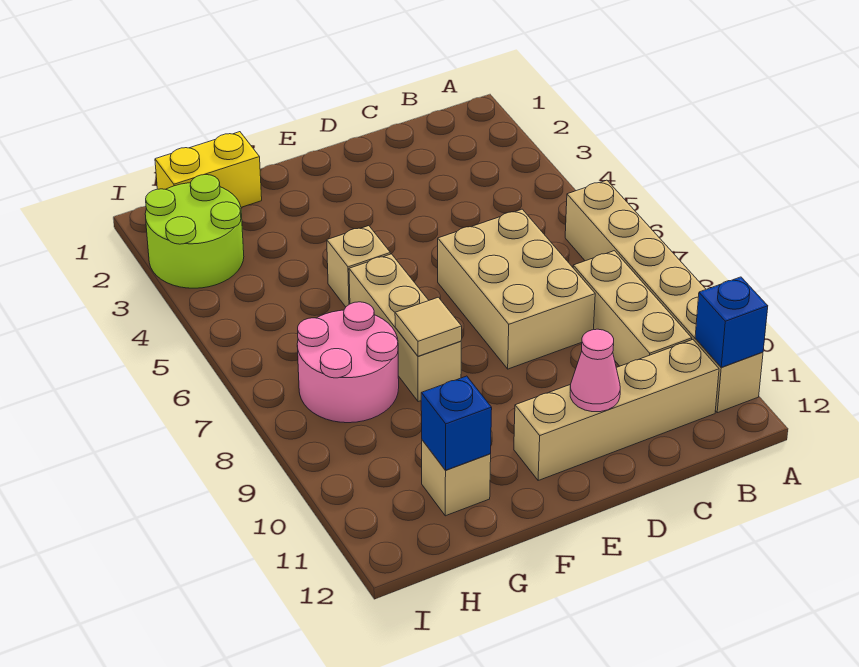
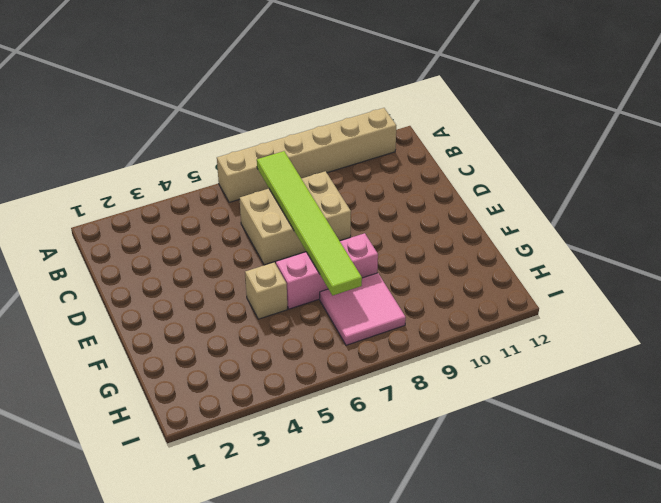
lime 1x6 tile [257,151,362,296] -> none
pink 1x3 brick [276,233,378,309] -> tan 1x3 brick [349,254,461,402]
pink 2x2 tile [320,273,406,345] -> pink 2x2 round brick [297,302,399,423]
none -> tan 1x3 brick [573,251,692,366]
none -> tan 1x4 brick [514,340,719,480]
none -> yellow 1x2 brick [155,132,262,207]

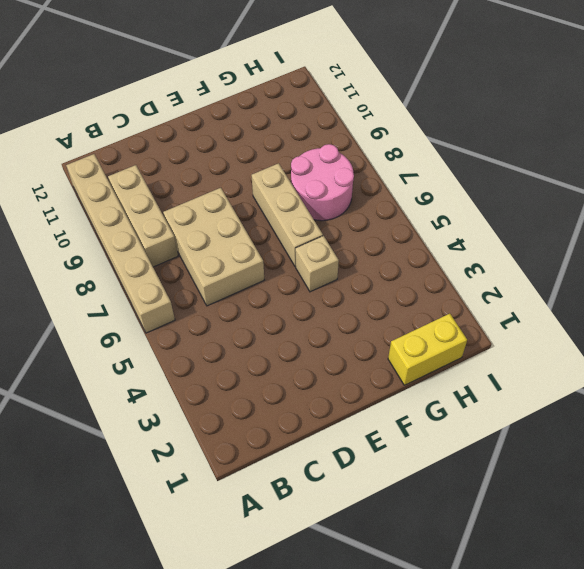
none -> tan 1x4 brick [514,340,719,480]
none -> tan 1x1 brick [422,440,491,516]
none -> lime 2x2 round brick [145,175,244,288]

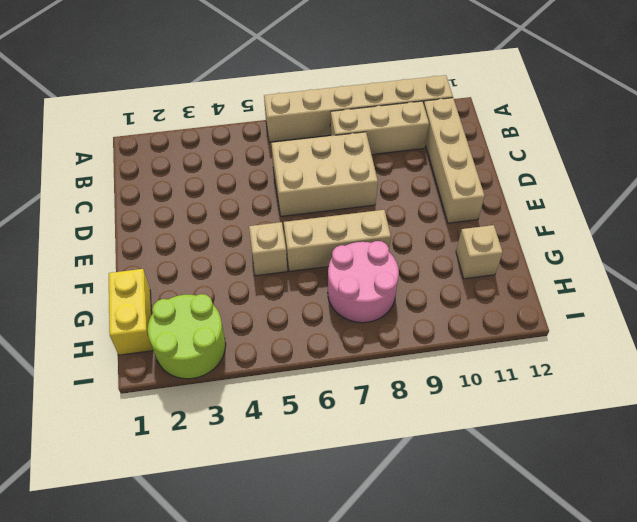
none -> blue 1x1 brick [695,277,768,367]
none -> pink 1x1 cone [570,329,620,412]
none -> tan 1x1 tile [395,297,462,356]

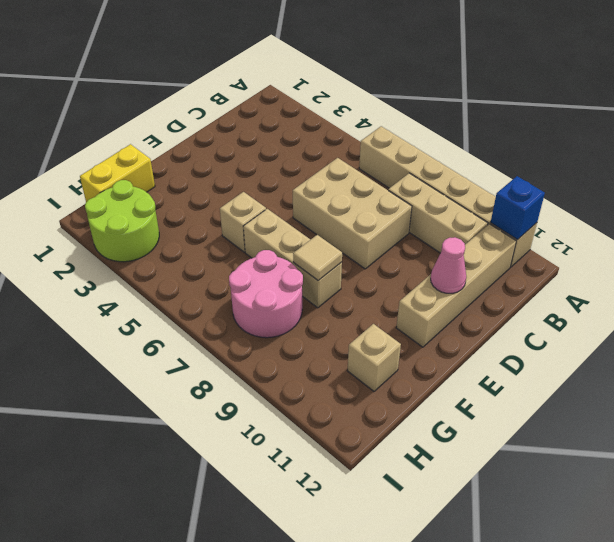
none -> blue 1x1 brick [421,376,492,470]

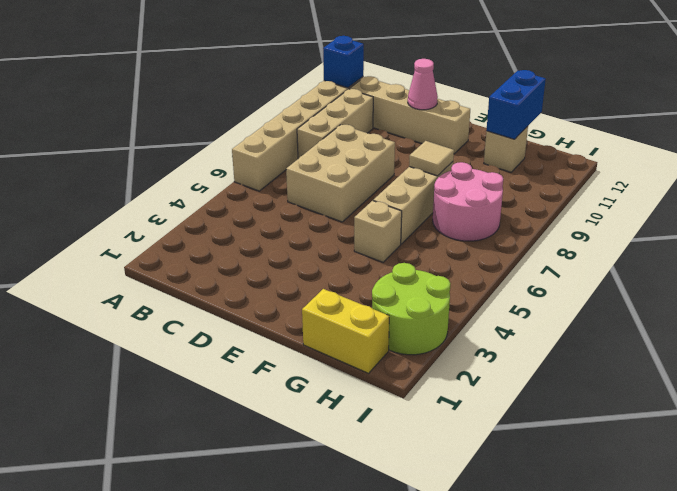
blue 1x2 brick [486,70,546,139] -> blue 1x1 brick [421,376,492,470]

